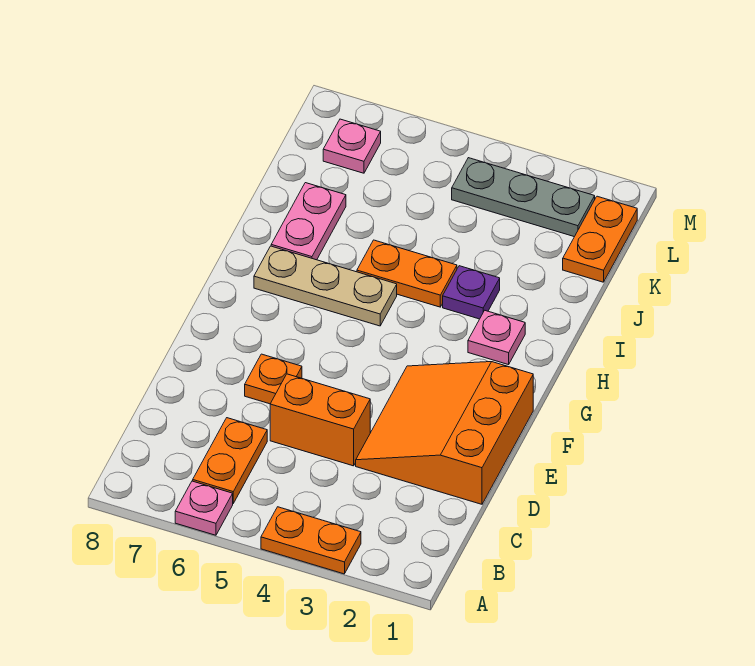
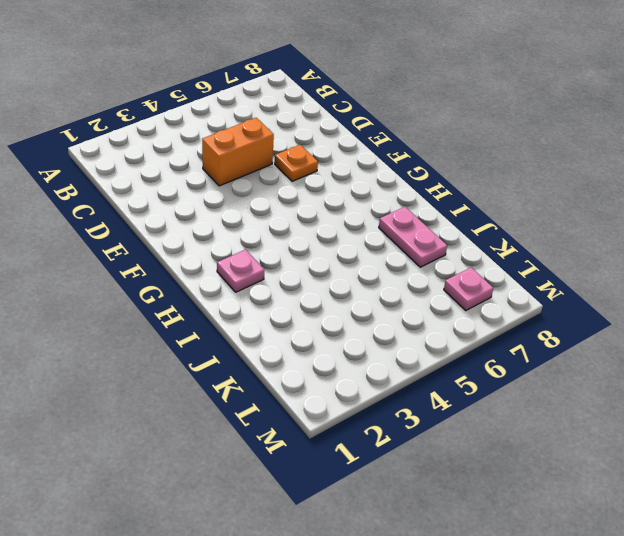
none -> orange 1x2 plate [261,507,361,574]
none -> pink 1x1 plate [175,481,233,535]
none -> orange 1x2 plate [193,418,267,503]

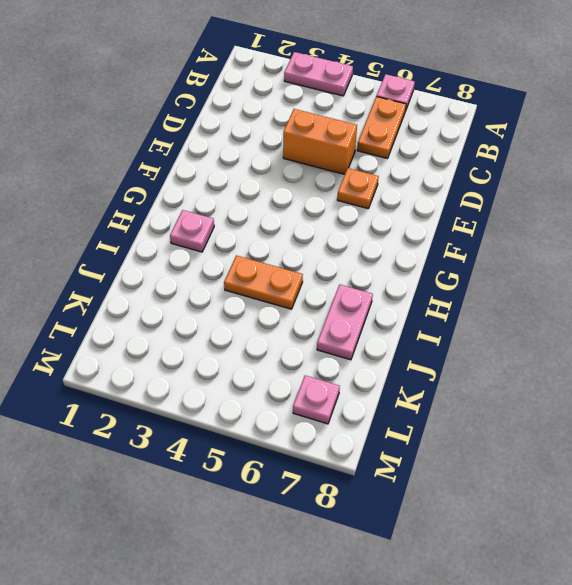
pink 1x2 plate [284,52,353,96] -> orange 1x2 plate [261,507,361,574]
none -> orange 3x3 slope [356,362,533,504]
none -> tan 1x3 plate [254,246,397,326]
none -> purple 1x1 plate [443,266,500,319]

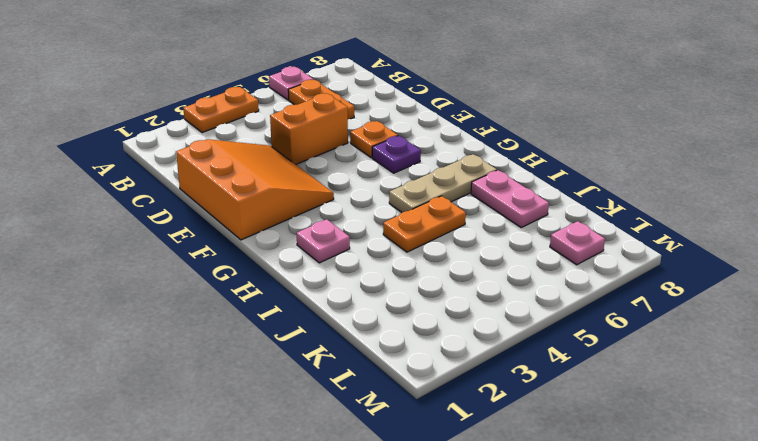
purple 1x1 plate [372,136,421,173] -> purple 1x1 plate moved to [443,266,500,319]
none -> orange 1x2 plate [563,196,637,282]
none -> grey 1x3 plate [452,158,595,237]

